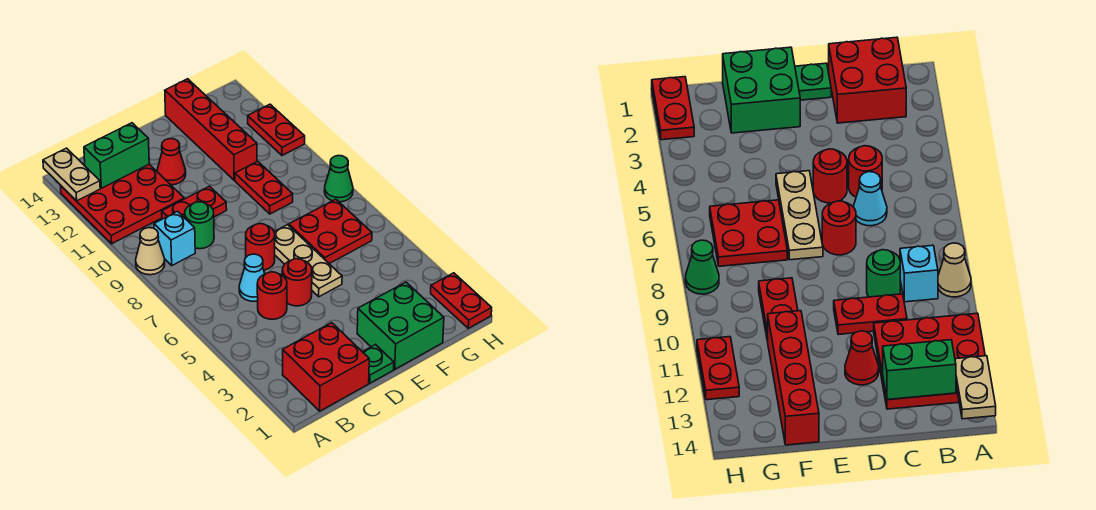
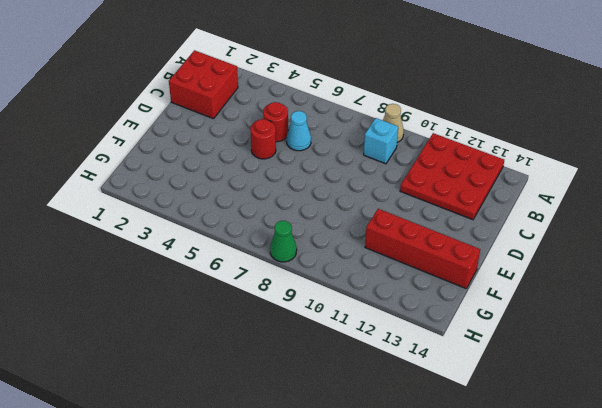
none -> green 1x1 round brick [185,202,214,249]
none -> red 1x2 plate [162,186,227,219]
none -> green 1x1 plate [363,345,394,383]

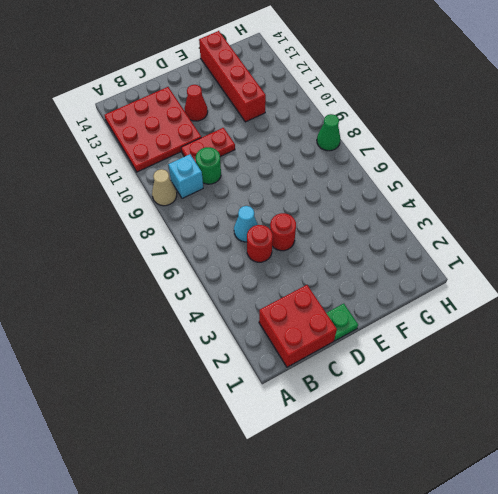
none -> red 1x1 round brick [246,224,275,270]
none -> green 2x2 brick [357,282,444,369]
none -> tan 1x3 plate [274,225,342,297]

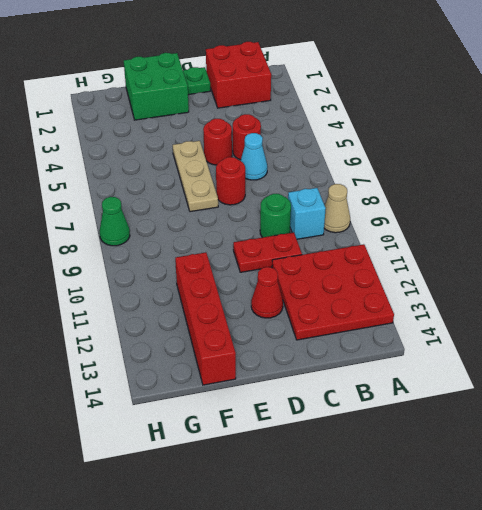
none -> red 2x2 plate [289,199,372,264]
none -> red 1x2 plate [235,161,293,214]
none -> red 1x2 plate [431,273,492,328]

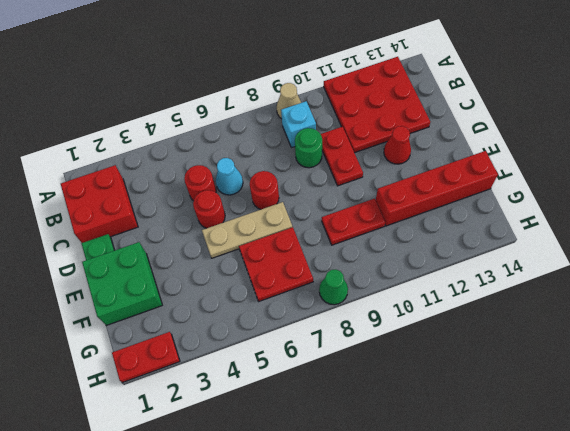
none -> red 1x2 plate [248,104,305,156]
none -> tan 1x2 plate [43,148,100,201]
none -> green 1x2 brick [84,123,149,188]

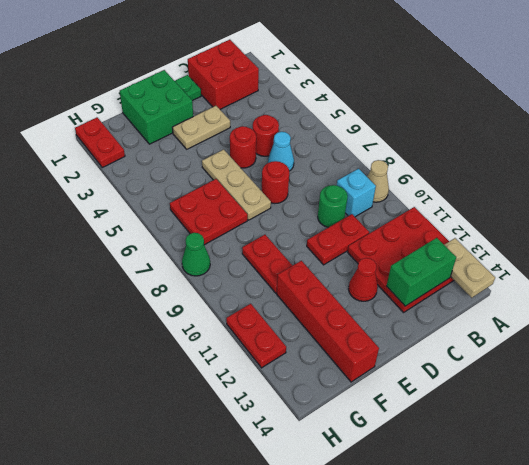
tan 1x2 plate [172,106,230,149] -> none

